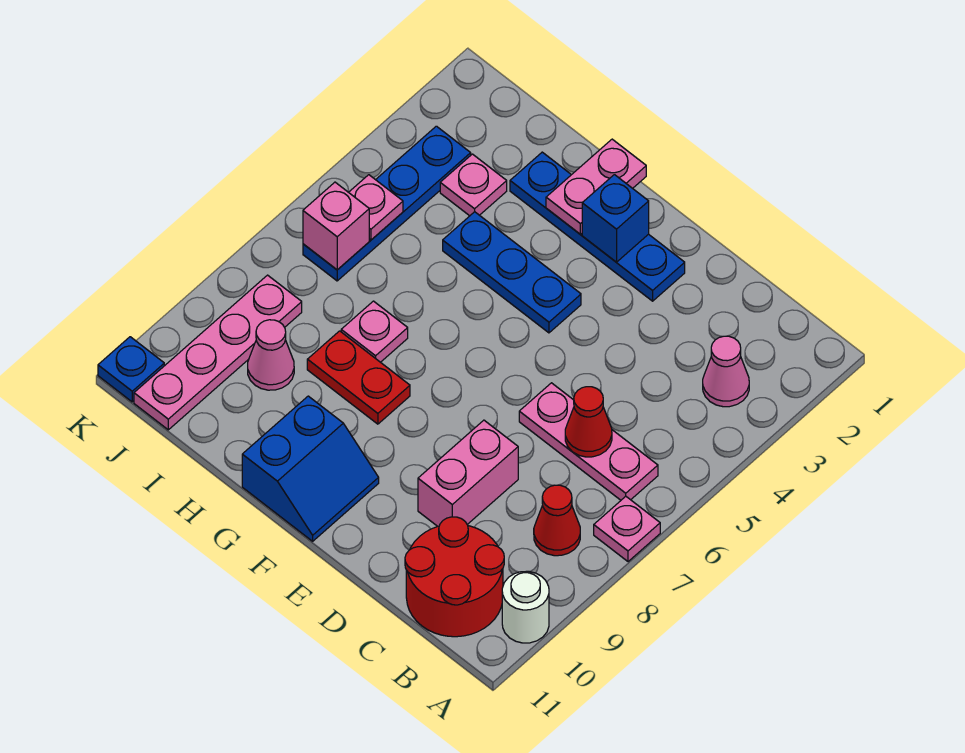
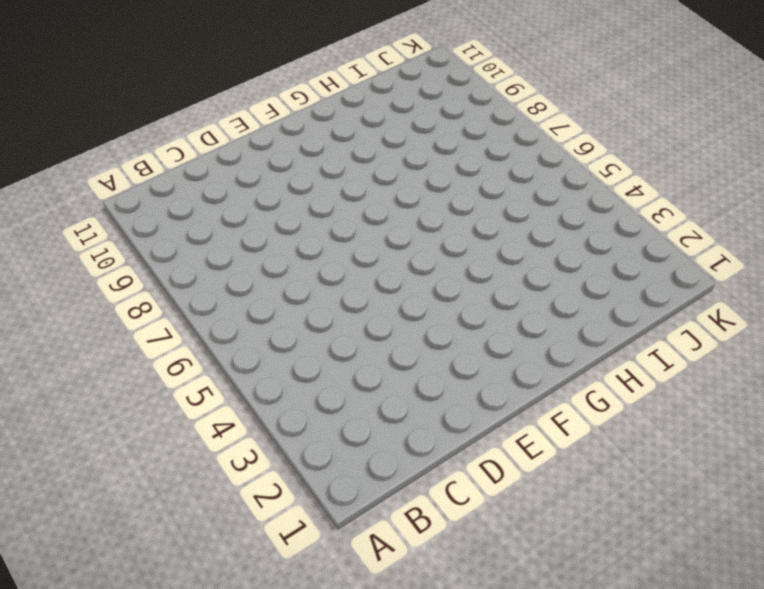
none -> pink 1x1 plate [594,497,660,562]
none -> white 1x1 round brick [502,571,549,643]
none -> pink 1x1 cone [703,336,749,407]

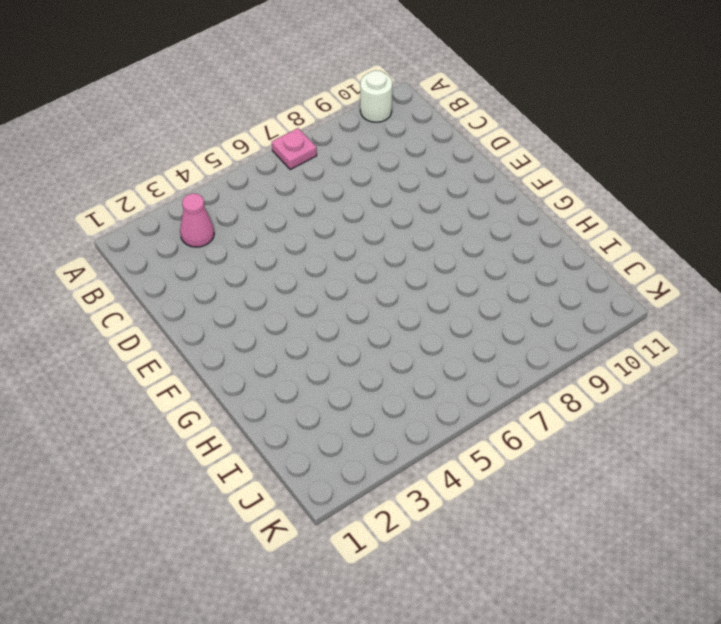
none -> pink 1x3 plate [519,383,658,500]
none -> red 1x1 cone [534,485,580,556]
none -> red 2x2 round brick [405,517,504,637]

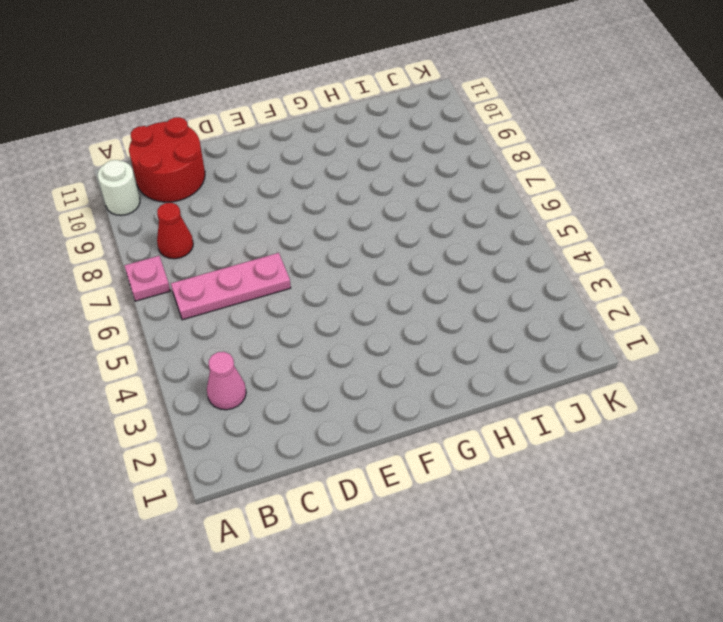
none -> pink 1x2 brick [418,420,518,526]
none -> blue 1x4 plate [510,152,685,301]
none -> blue 1x3 plate [443,212,581,333]

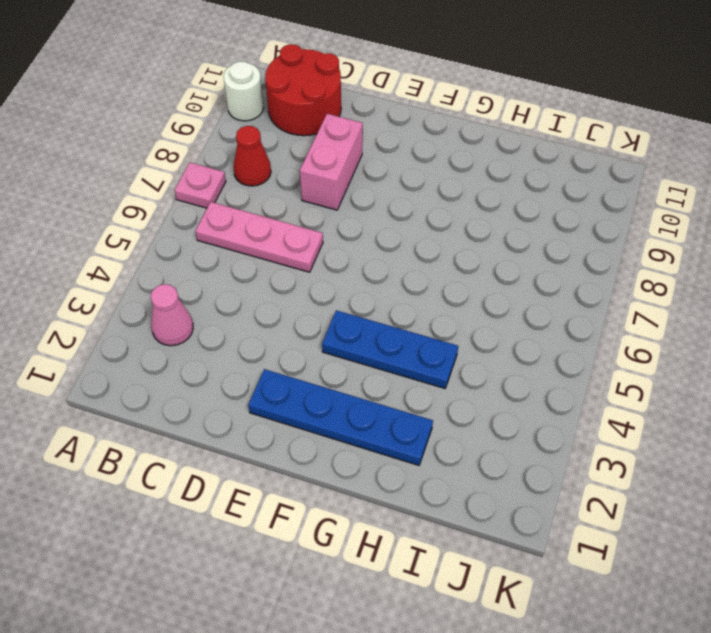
none -> blue 2x2 slope [242,396,379,541]
none -> red 1x2 plate [307,331,410,424]
none -> pink 1x1 plate [341,301,408,362]

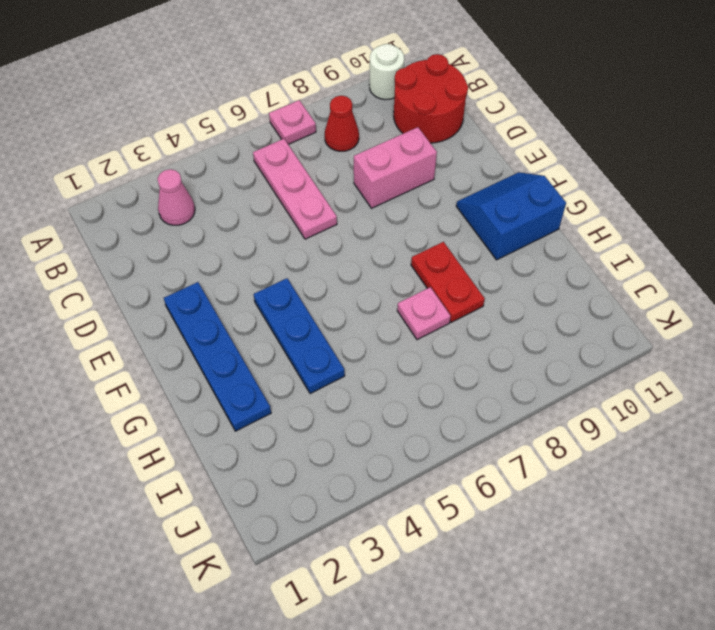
none -> pink 1x1 plate [440,154,507,216]
none -> pink 1x1 cone [248,320,294,390]
none -> blue 1x4 plate [303,126,471,281]

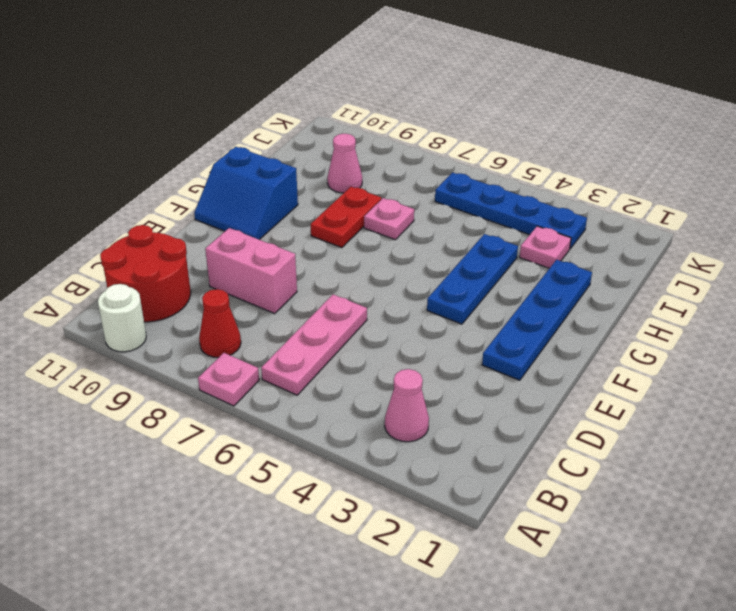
none -> pink 1x4 plate [134,275,302,430]
none -> blue 1x1 plate [98,337,164,402]
none -> red 1x1 cone [565,387,612,457]

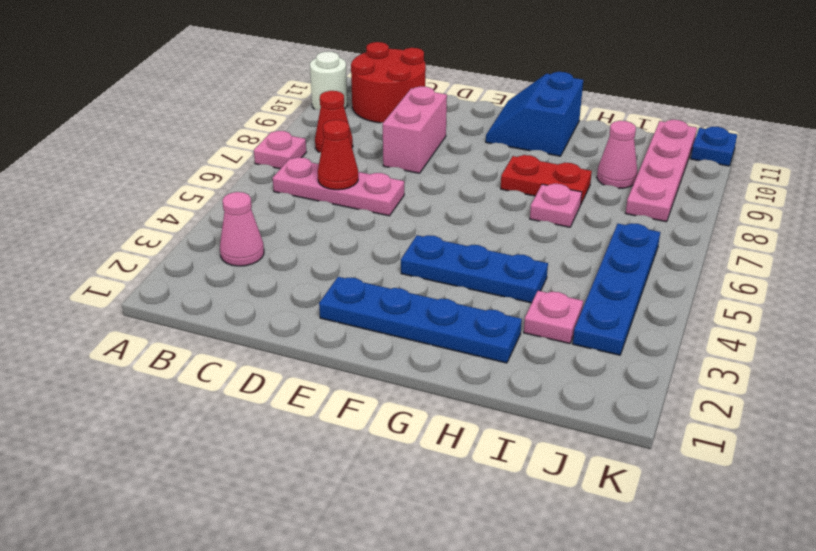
none -> blue 1x1 brick [582,175,649,262]
none -> pink 1x2 plate [546,139,646,234]
none -> pink 1x1 plate [349,175,403,240]

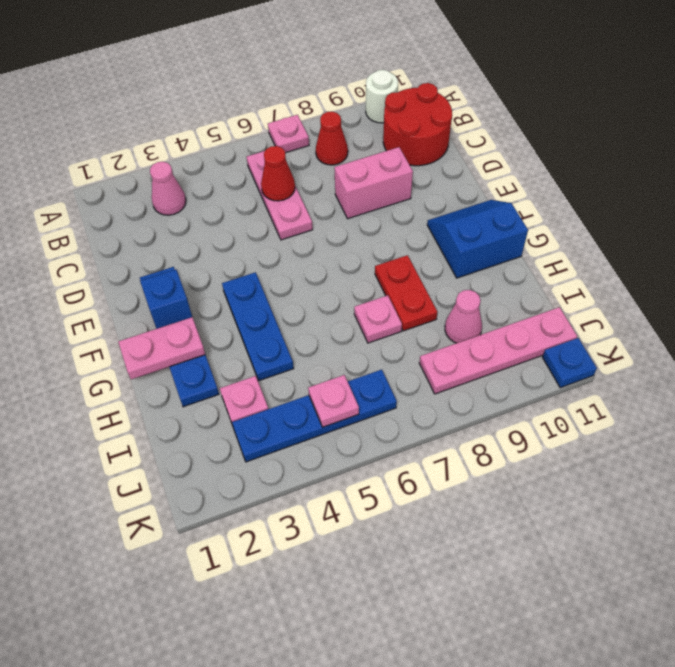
none -> pink 1x1 brick [303,182,369,270]

